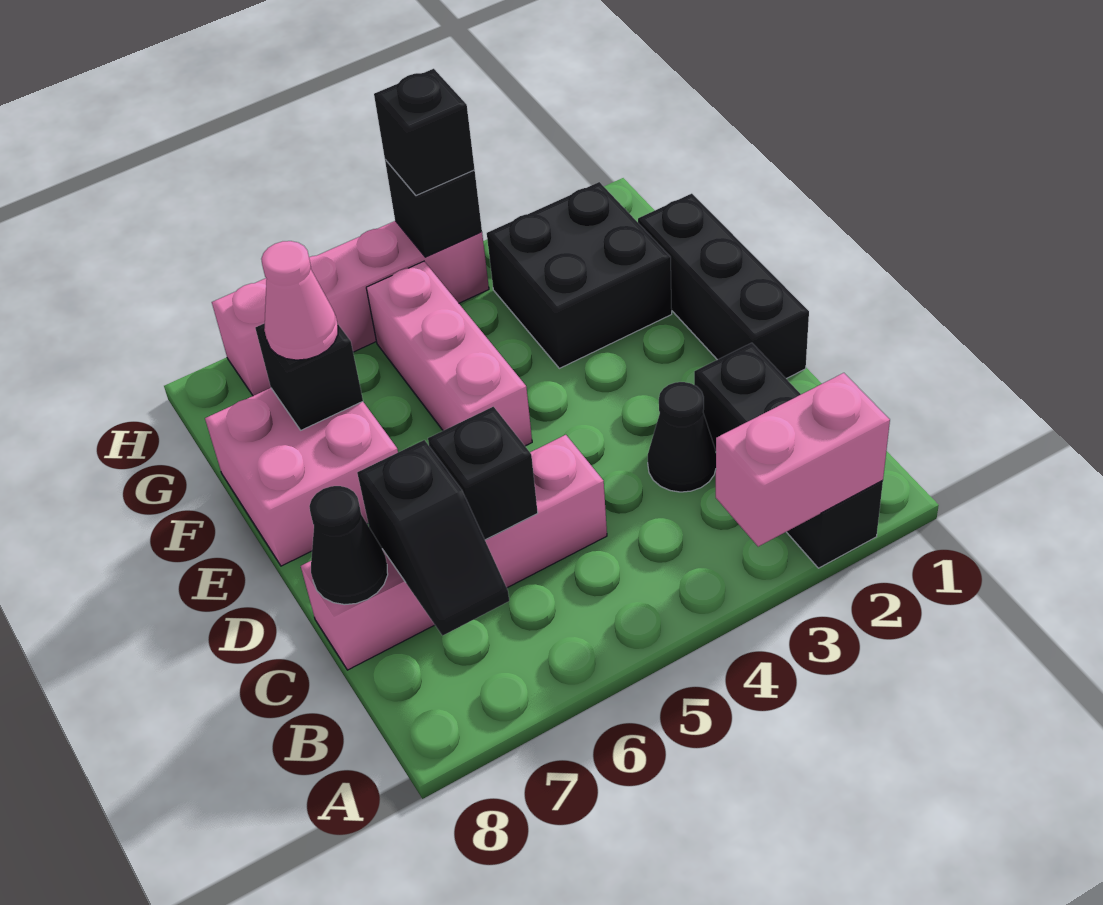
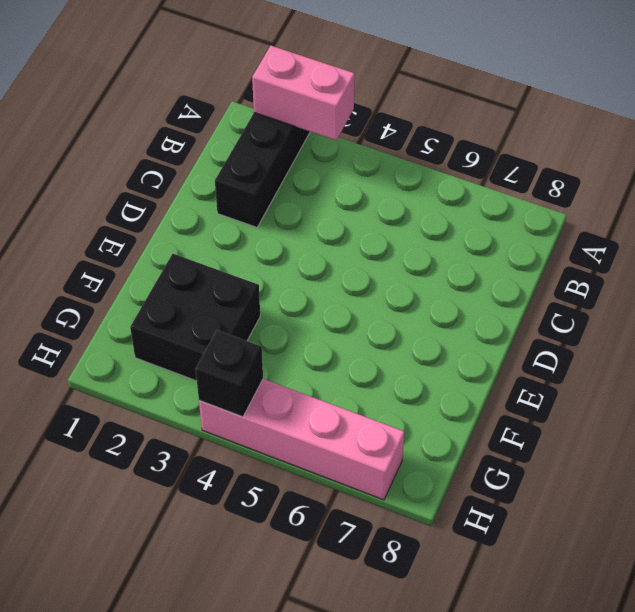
none -> black 1x1 cone [648,382,716,492]
none -> pink 1x4 brick [301,435,607,670]
none -> black 1x3 brick [638,194,809,379]

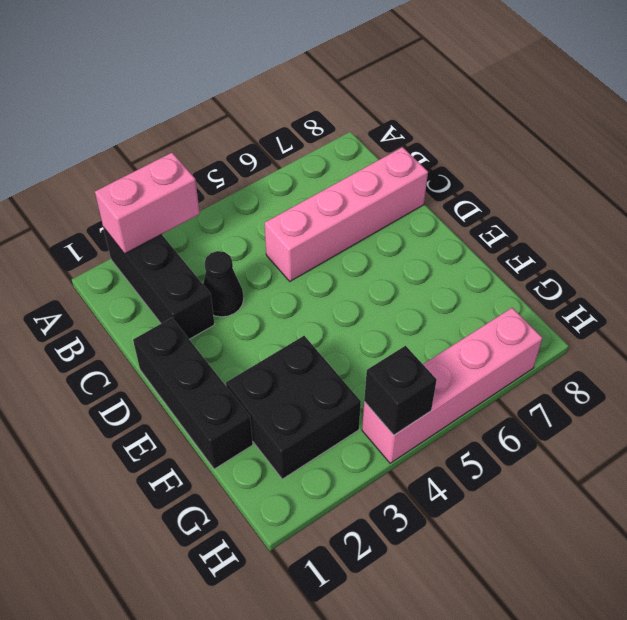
none -> pink 1x3 brick [366,261,532,446]
none -> pink 2x2 brick [205,388,398,566]
none -> black 1x2 slope [357,440,509,636]

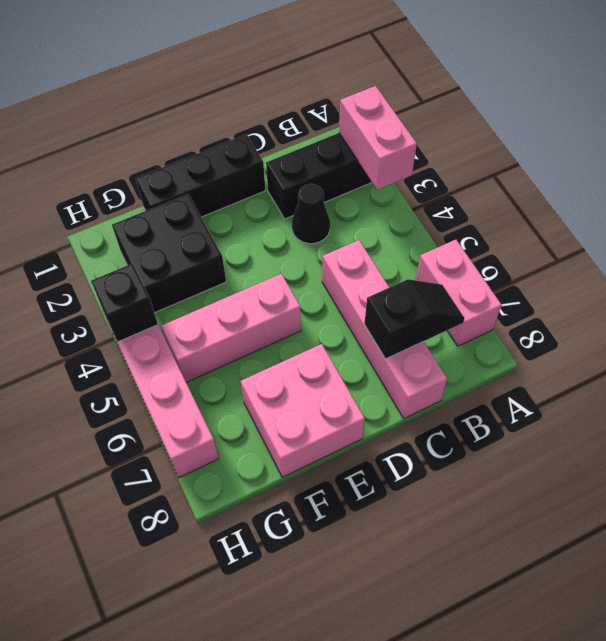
pink 1x2 brick [416,240,502,346] -> none
none -> black 1x1 brick [428,407,538,540]
none -> black 1x1 cone [309,486,388,605]
none -> black 1x1 brick [255,323,363,430]

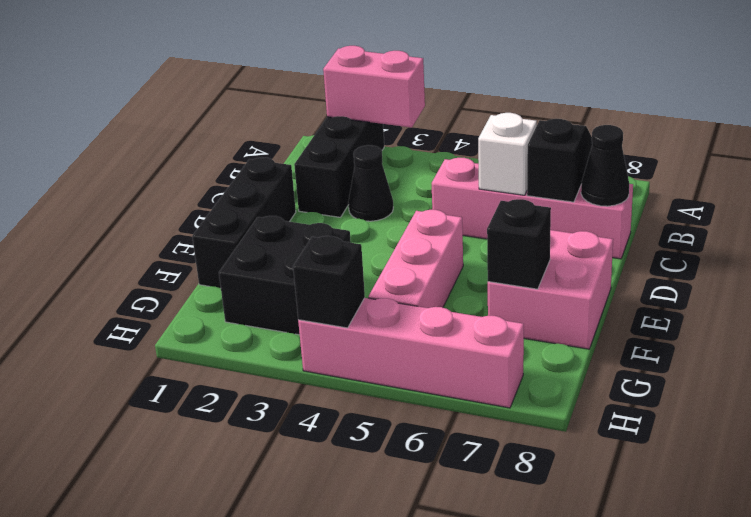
white 1x1 brick [478,113,537,195] -> black 1x1 brick [428,407,538,540]
none -> pink 1x1 cone [261,241,338,360]
none -> black 1x1 brick [374,69,475,196]

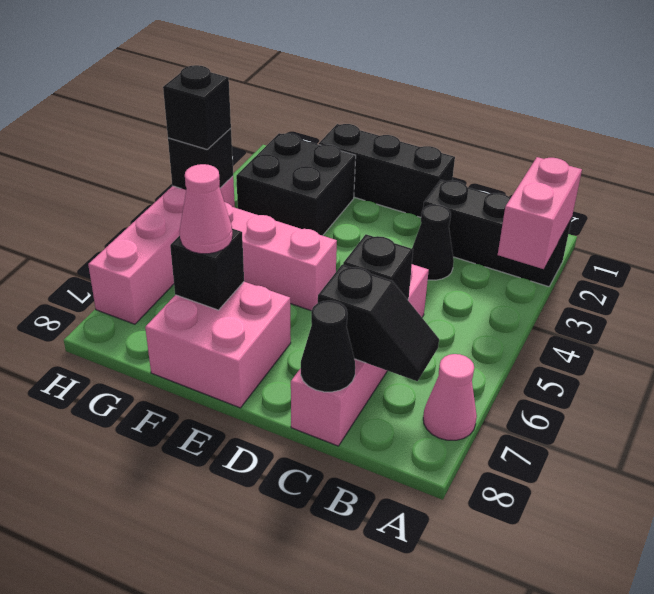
pink 1x1 cone [423,354,477,440] -> none

